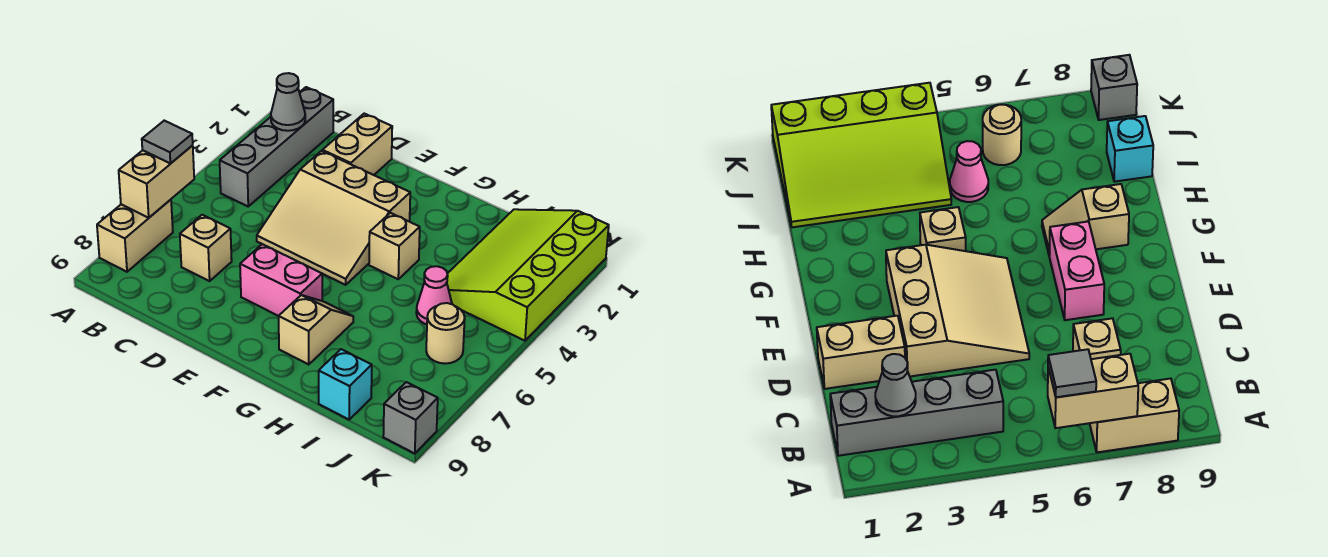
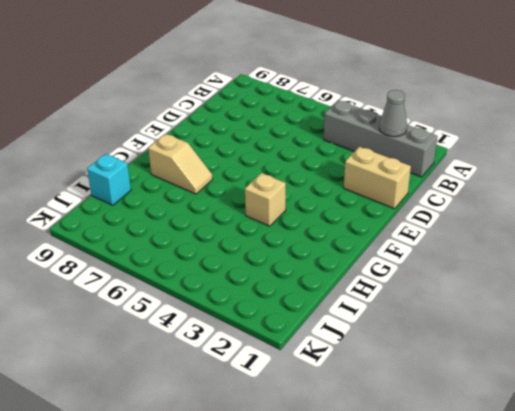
none -> tan 1x2 brick [97,200,173,272]
none -> tan 1x1 brick [180,215,232,281]
none -> tan 3x3 slope [257,151,410,285]

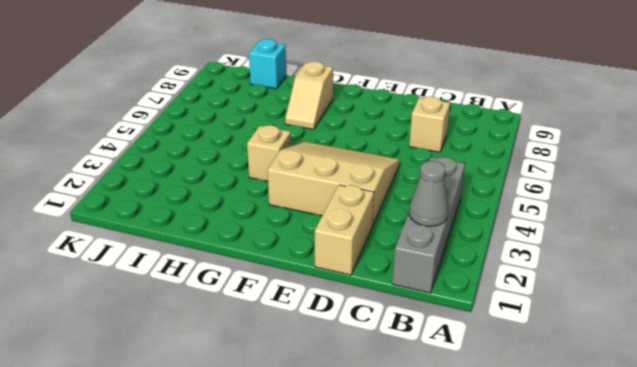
none -> tan 1x2 brick [97,200,173,272]
none -> pink 1x2 brick [240,244,322,316]
none -> lime 3x4 slope [447,209,609,341]

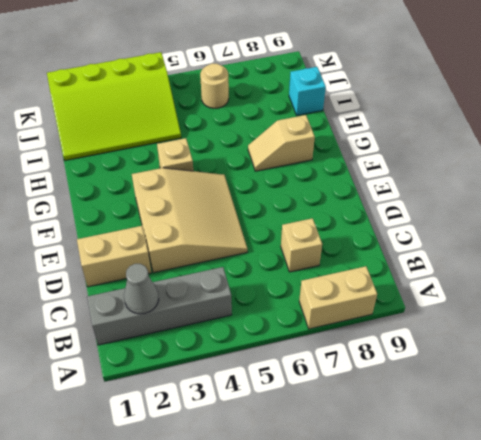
none -> pink 1x2 brick [240,244,322,316]
none -> pink 1x1 cone [416,266,452,324]
none -> grey 1x1 brick [383,382,438,454]

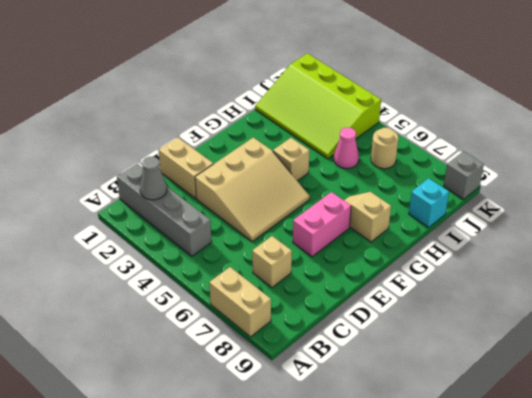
none -> tan 1x2 brick [119,146,194,218]
none -> grey 1x1 tile [142,121,193,164]

